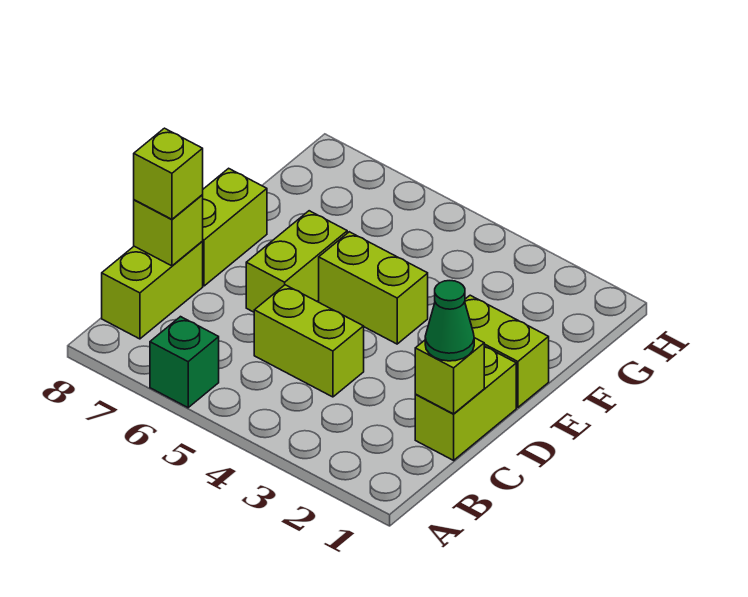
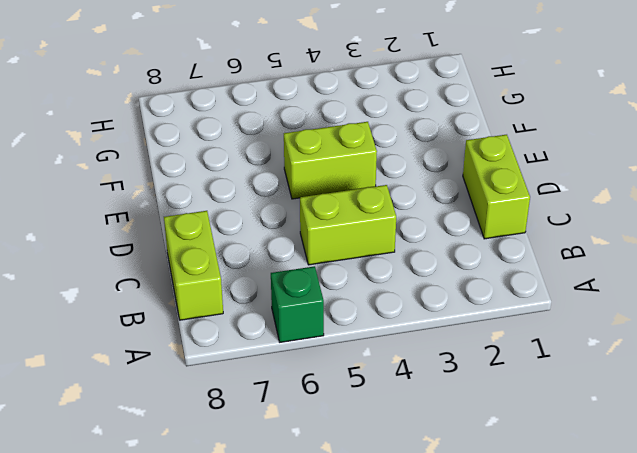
none -> lime 1x2 brick [246,211,347,312]
none -> lime 1x2 brick [202,168,267,286]
none -> lime 1x2 brick [465,295,549,407]

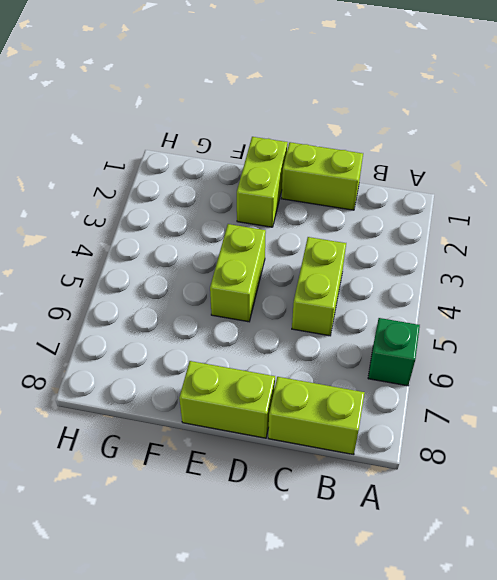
none -> lime 1x2 brick [246,211,347,312]
none -> lime 1x1 brick [415,338,484,414]
none -> lime 1x1 brick [134,195,203,266]

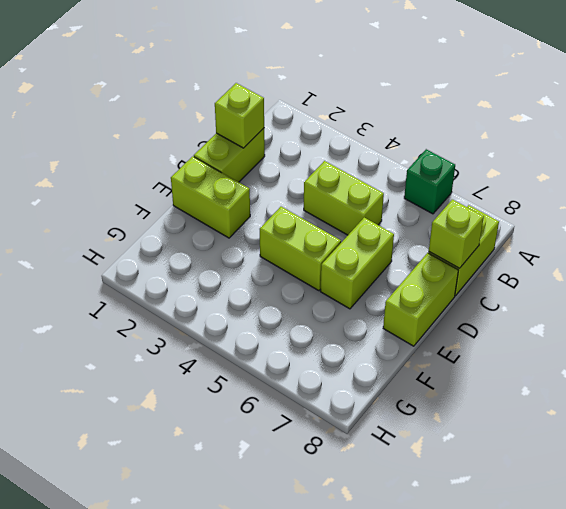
none -> green 1x1 cone [425,281,474,361]
none -> lime 1x1 brick [134,128,203,219]

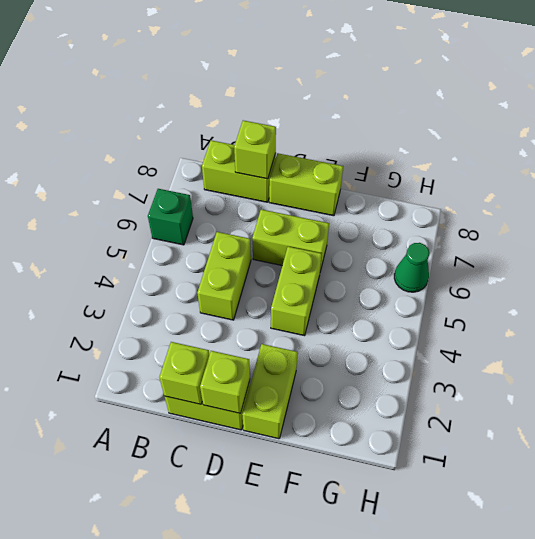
lime 1x1 brick [200,351,250,413] -> lime 1x1 brick moved to [134,128,203,219]
green 1x1 cone [394,243,429,292] -> green 1x1 cone moved to [425,281,474,361]

